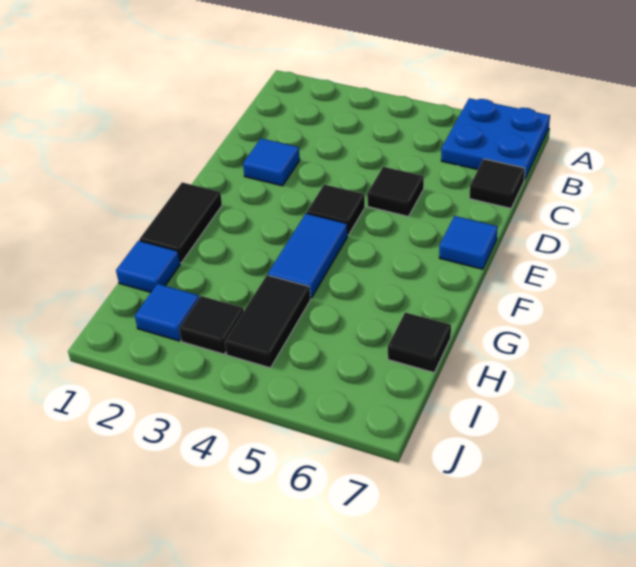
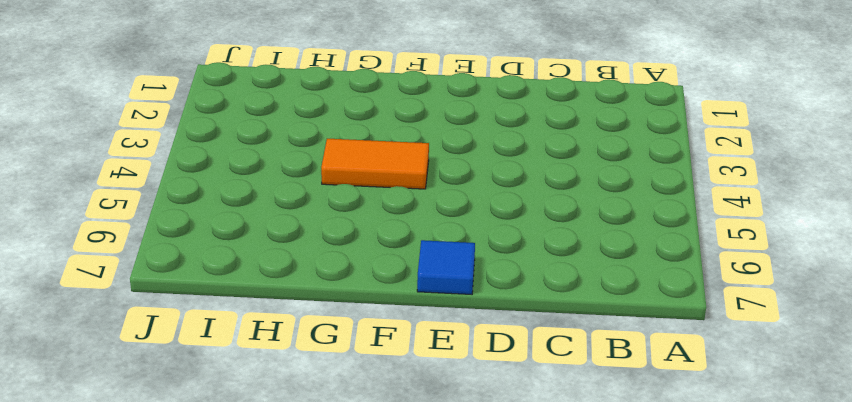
orange 1x2 tile [321,139,429,189] -> blue 1x2 tile [268,213,348,298]
none -> blue 2x2 plate [441,98,550,180]
none -> black 1x1 tile [469,159,525,208]
none -> blue 1x1 tile [243,138,300,186]

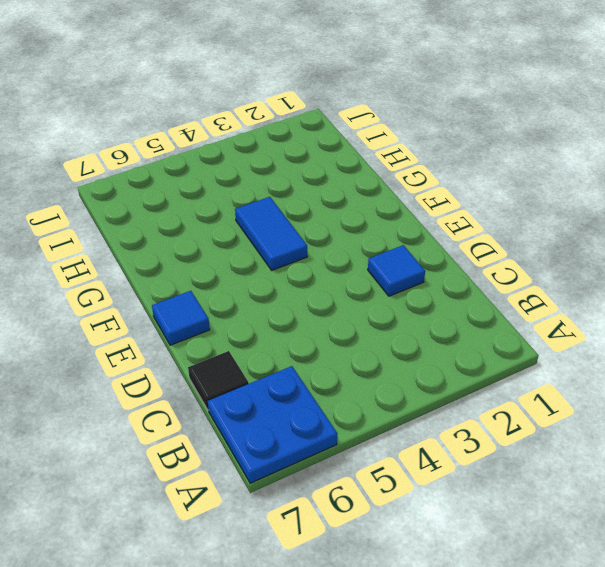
none -> black 1x1 tile [367,167,424,217]
none -> black 1x1 tile [307,185,365,235]
none -> black 1x2 tile [139,182,222,263]

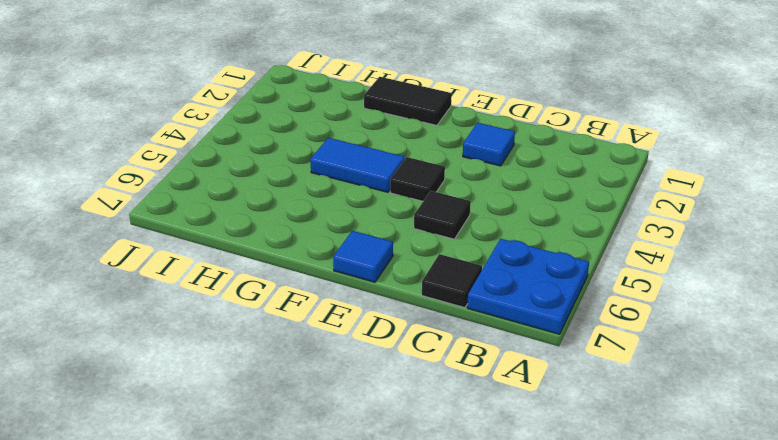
none -> blue 1x1 tile [116,241,180,292]
none -> black 1x2 tile [225,275,311,368]
none -> black 1x1 tile [388,312,451,372]

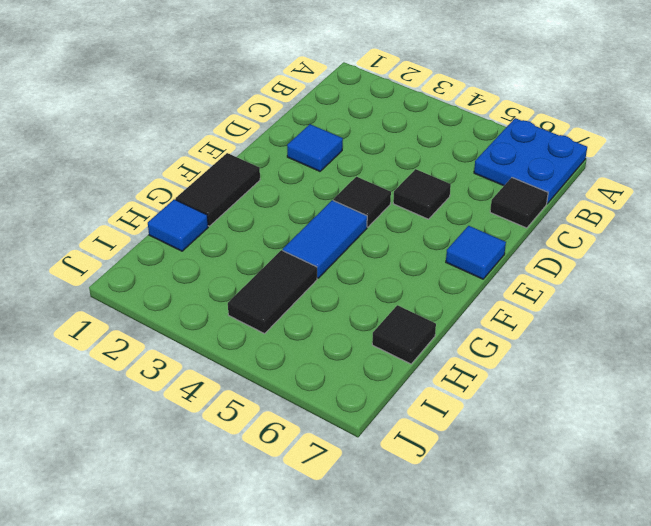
none -> blue 1x1 tile [135,284,199,341]
none -> black 1x1 tile [179,296,244,354]

